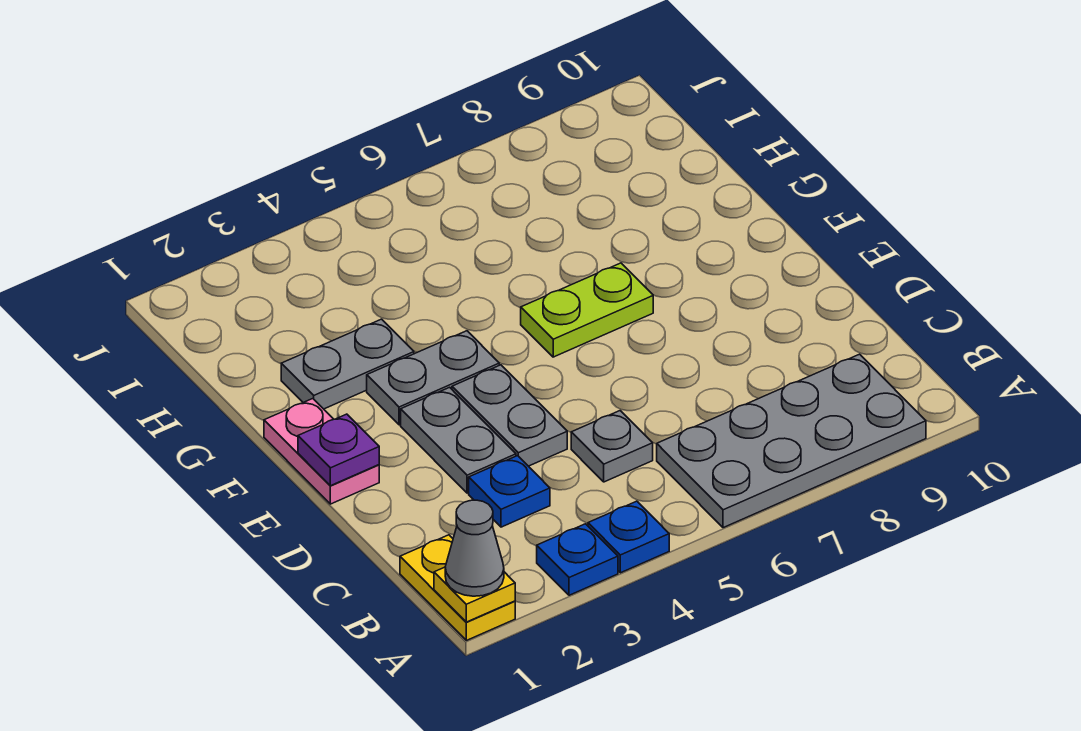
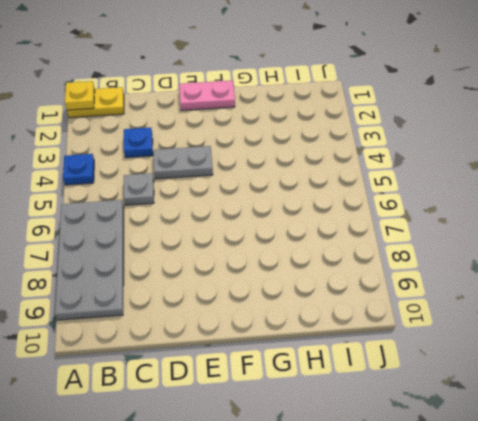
none -> blue 1x1 plate [537,524,618,595]
none -> grey 1x2 plate [401,387,516,493]
none -> grey 1x2 plate [367,331,499,425]

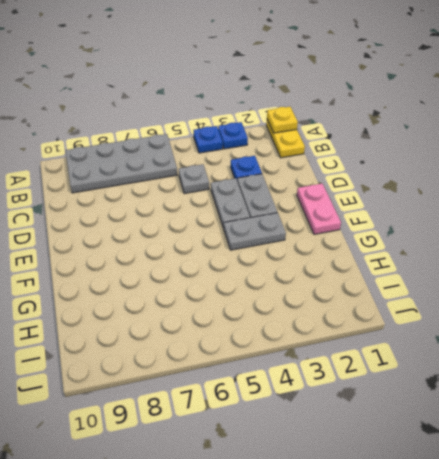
none -> lime 1x2 plate [521,263,653,357]
none -> grey 1x2 plate [281,319,414,409]
none -> purple 1x1 plate [298,414,379,486]

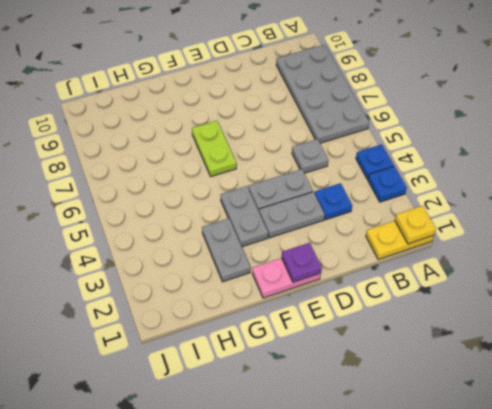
none -> grey 1x1 cone [445,500,504,596]

